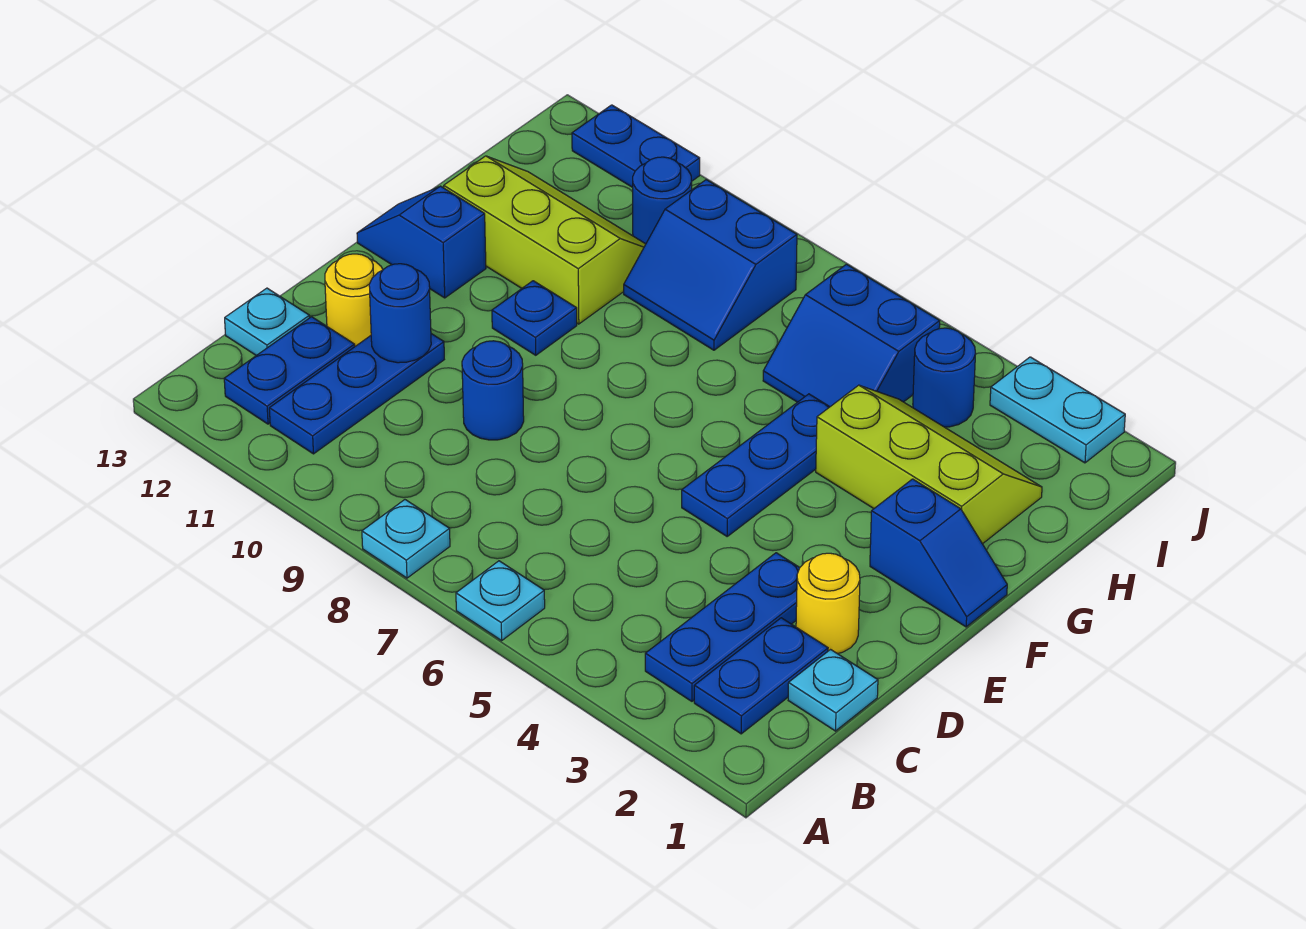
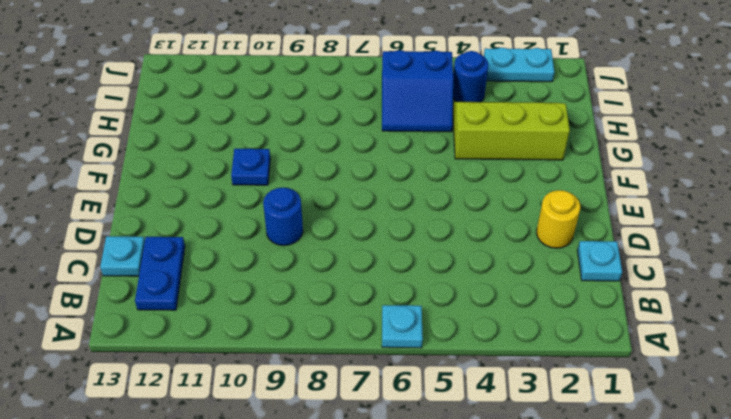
none -> cyan 1x1 plate [362,500,450,578]
none -> blue 1x2 plate [694,618,828,734]
none -> blue 1x3 plate [645,553,800,701]

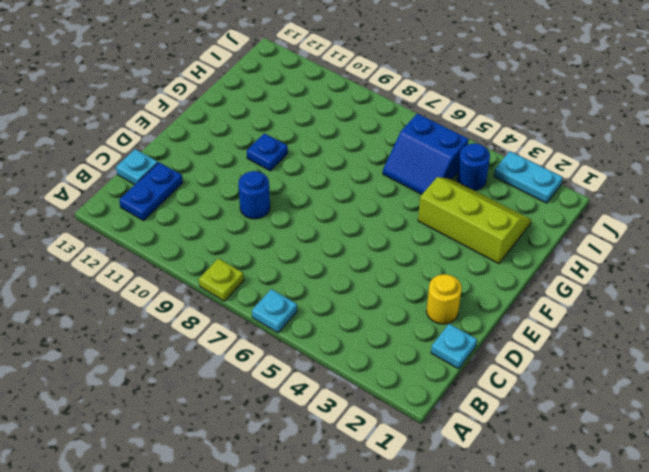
lime 1x1 plate [199,259,244,301] -> cyan 1x1 plate [362,500,450,578]
none -> blue 1x2 plate [694,618,828,734]
none -> blue 1x3 plate [645,553,800,701]
none -> blue 1x3 plate [269,334,444,454]

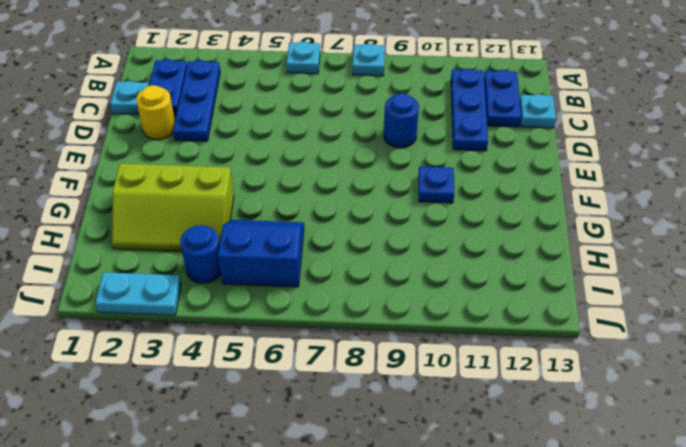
none -> yellow 1x1 round brick [325,254,383,346]
none -> blue 1x3 plate [682,394,829,536]
none -> blue 1x2 slope [870,479,1007,627]

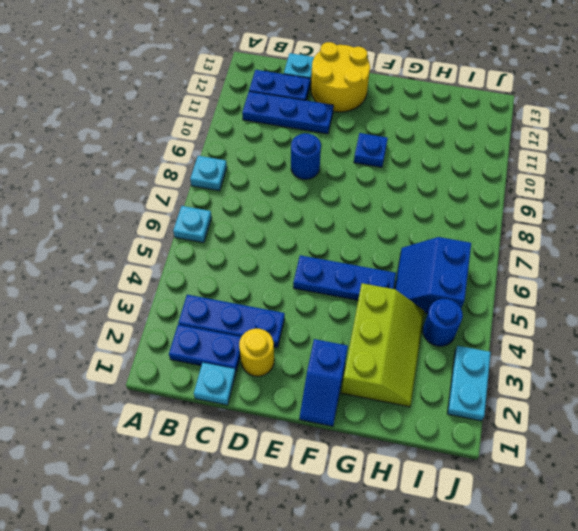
yellow 2x2 round brick [311,42,370,112] -> yellow 1x1 round brick [325,254,383,346]
none -> blue 1x2 slope [357,186,486,298]
none -> lime 2x3 slope [444,156,646,324]
none -> blue 2x2 slope [624,180,797,350]

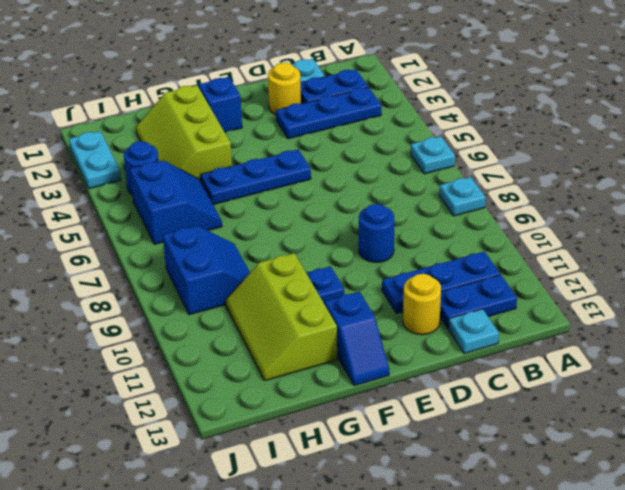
none -> blue 1x1 round brick [633,157,692,244]
none -> blue 1x2 plate [572,105,700,187]
none -> blue 1x1 round brick [369,264,431,363]

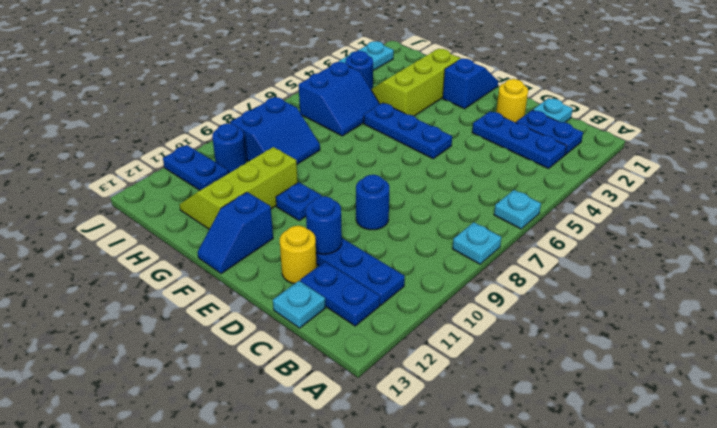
blue 1x2 plate [163,145,228,190] -> blue 1x2 plate turned to [572,105,700,187]

